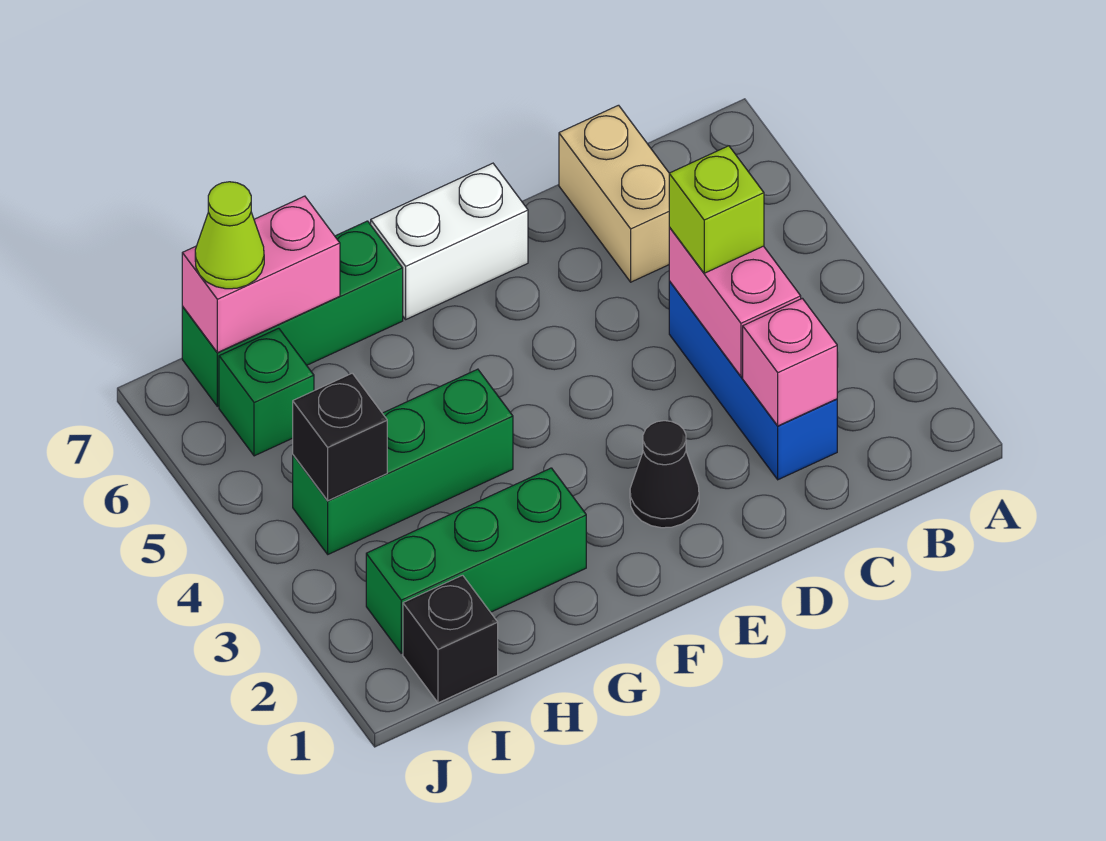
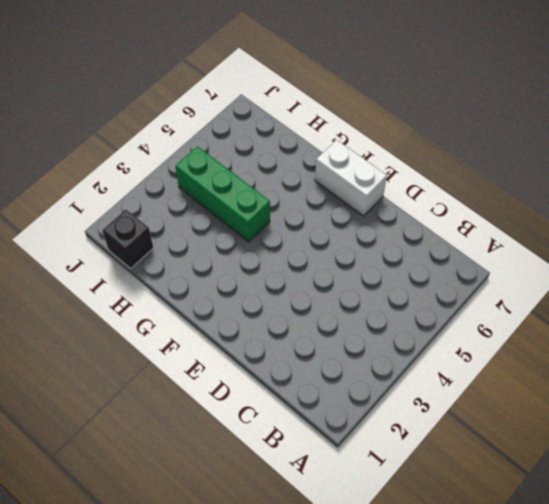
none -> blue 1x3 brick [669,281,837,480]
none -> tan 1x2 brick [559,105,669,282]
none -> black 1x1 cone [630,421,699,528]

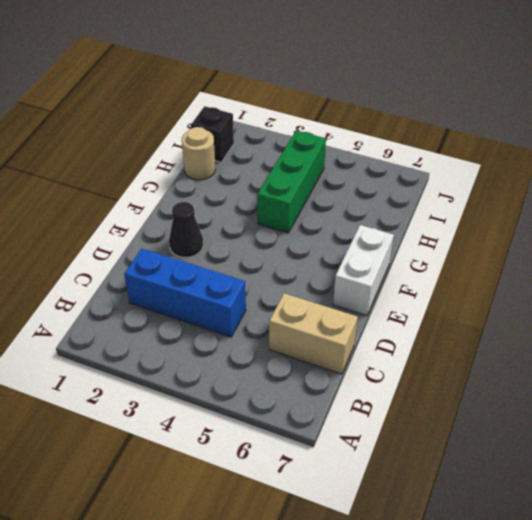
tan 1x1 round brick [182,127,216,180] -> none
none -> green 1x3 brick [366,468,586,653]
none -> green 1x3 brick [182,221,403,406]
none -> green 1x1 brick [219,328,314,456]

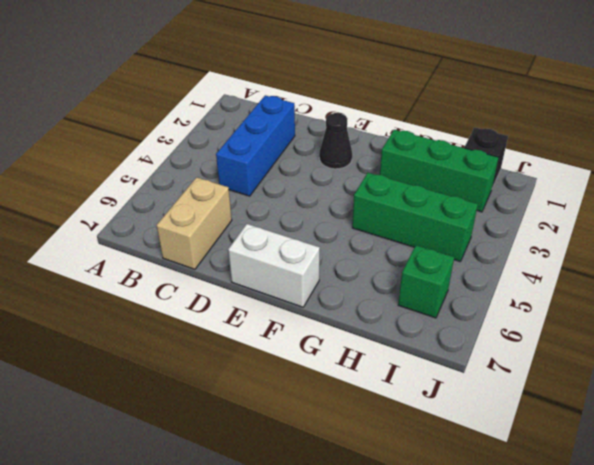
none -> green 1x3 brick [182,221,403,406]
none -> pink 1x1 brick [743,298,837,426]
none -> pink 1x2 brick [669,227,801,377]

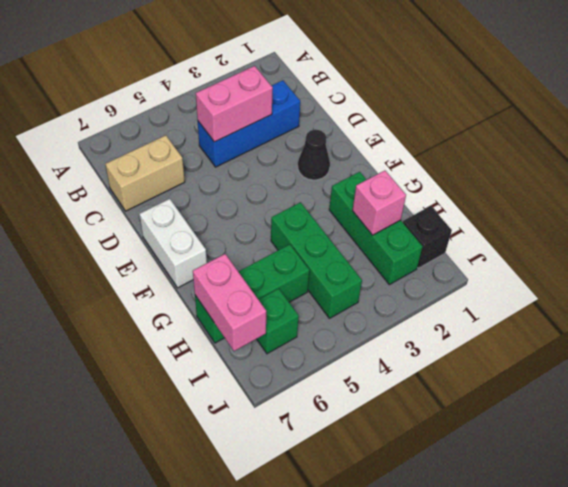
pink 1x1 brick [352,171,406,235] -> pink 1x1 brick moved to [743,298,837,426]
green 1x3 brick [195,244,310,343] -> green 1x3 brick turned to [182,221,403,406]
none -> black 1x1 brick [293,373,387,501]
none -> lime 1x1 brick [669,146,764,273]
none -> lime 1x1 cone [195,182,264,289]

